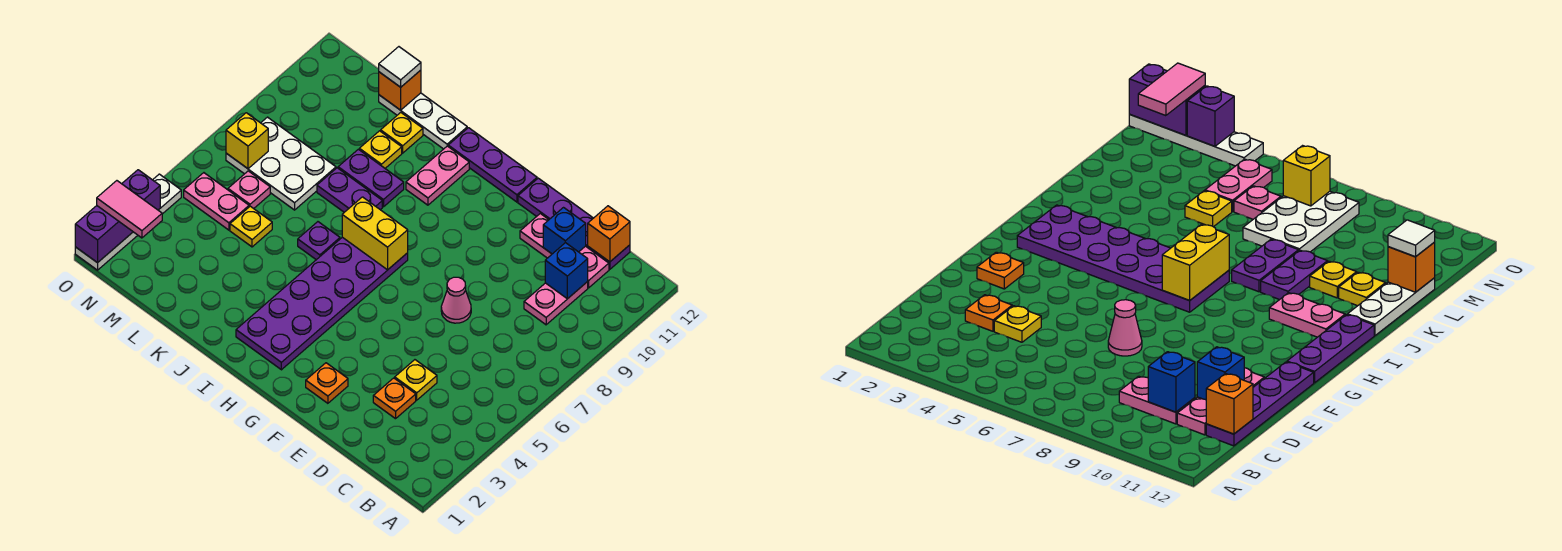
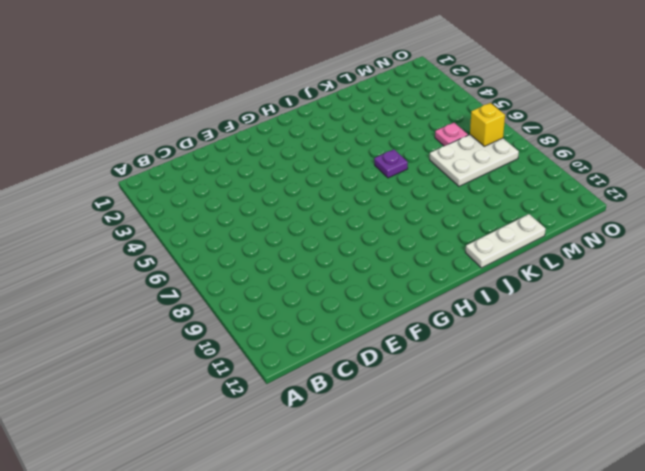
none -> pink 1x2 plate [524,282,588,325]
none -> pink 1x3 plate [520,214,609,288]
none -> purple 1x4 plate [518,178,630,269]
none -> orange 1x1 plate [373,378,416,419]

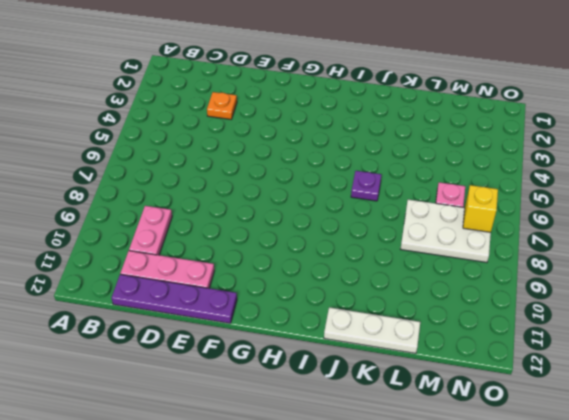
none -> yellow 1x1 plate [395,360,437,400]
none -> pink 1x1 cone [441,277,471,323]
none -> orange 1x1 plate [306,363,348,403]
none -> purple 1x3 plate [448,128,537,202]

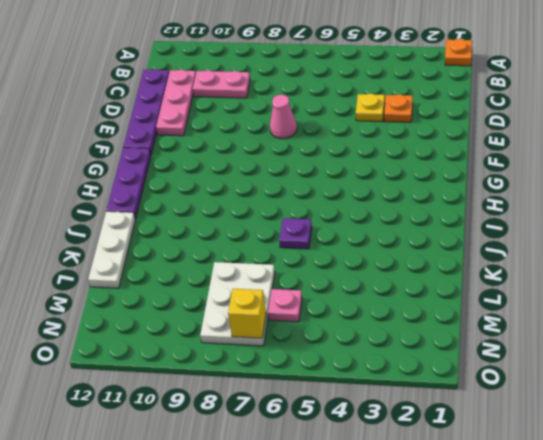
orange 1x1 plate [445,39,472,66] -> orange 1x1 plate moved to [306,363,348,403]
none -> purple 2x6 plate [236,237,408,370]
none -> pink 1x2 plate [406,146,469,205]
none -> purple 1x2 plate [317,168,382,212]
none -> purple 1x2 plate [338,149,404,207]

